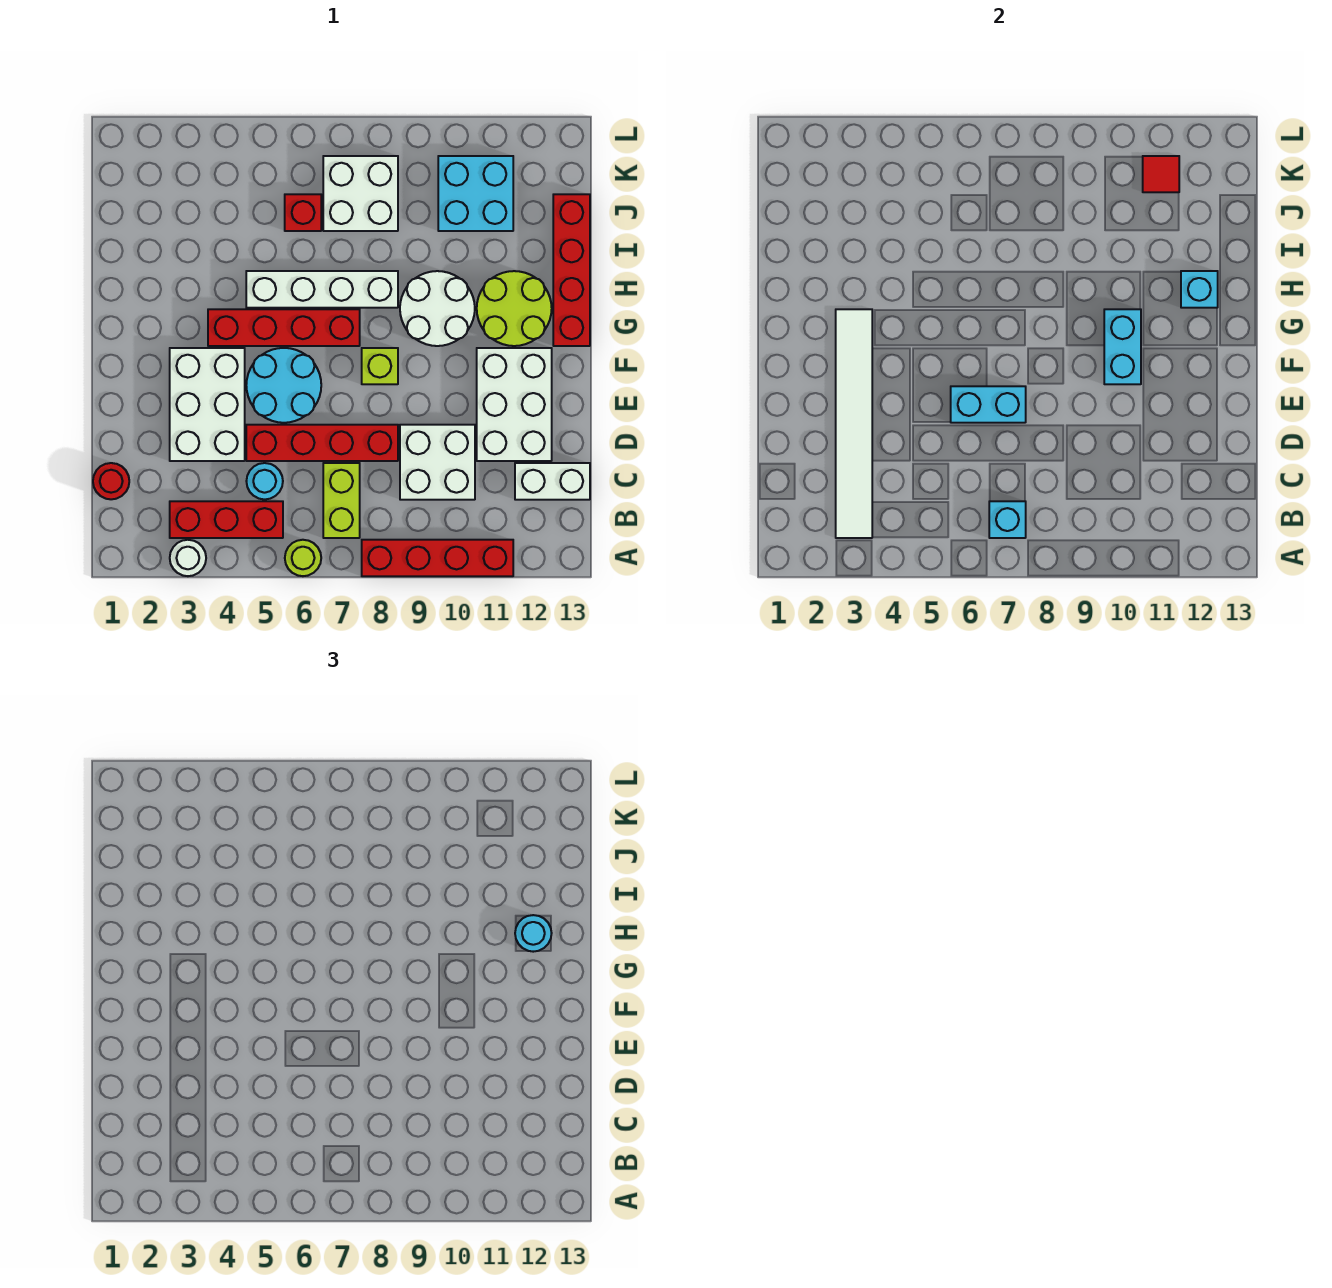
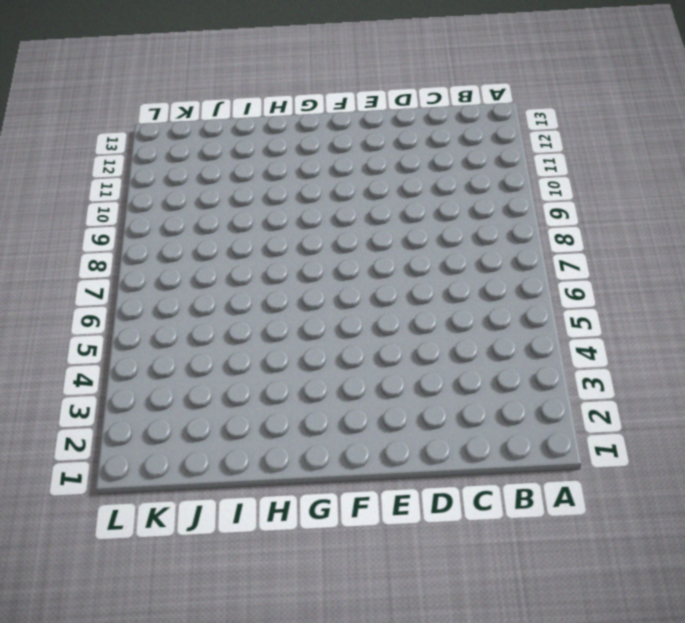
none -> white 1x1 round brick [170,540,206,576]
none -> lime 1x1 round brick [285,540,321,576]
none -> red 1x4 brick [362,540,513,576]

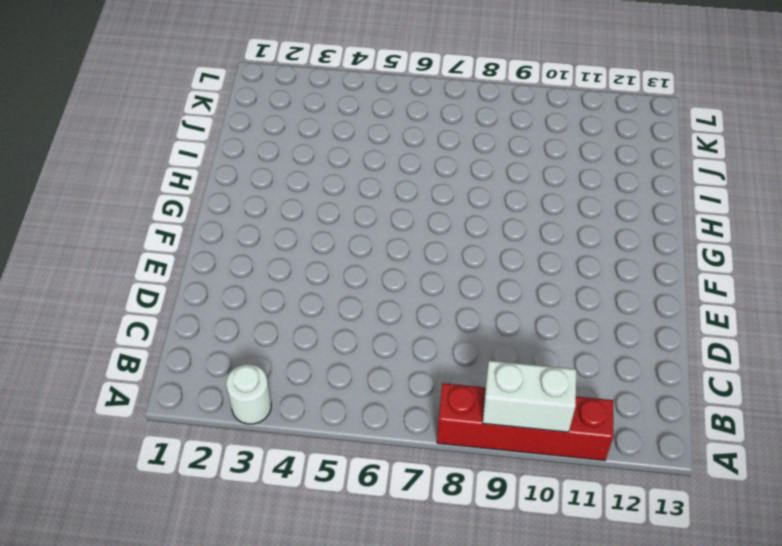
white 1x2 brick [483,361,576,432] -> white 1x2 brick moved to [515,463,590,500]
none -> lime 1x1 round brick [285,540,321,576]
none -> red 1x3 brick [170,501,283,538]
none -> lime 1x2 brick [323,463,360,538]

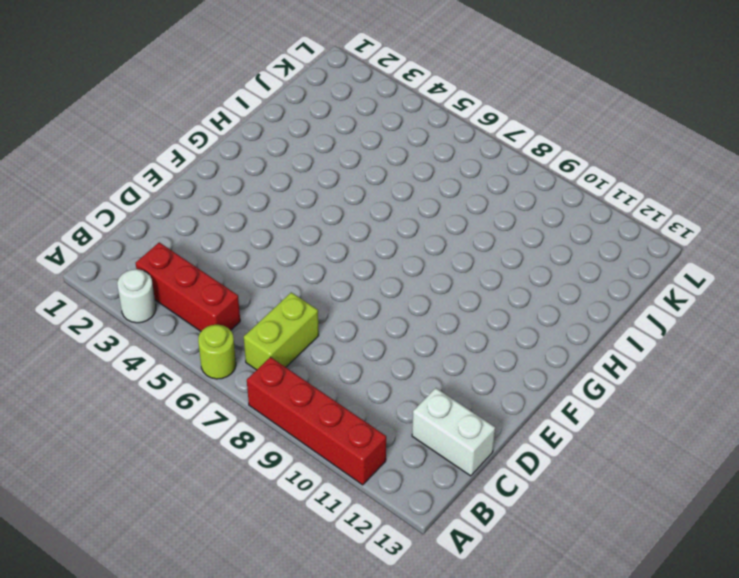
none -> red 1x1 round brick [93,463,129,499]
none -> cyan 1x1 round brick [246,463,283,499]
none -> white 2x2 brick [400,425,475,500]

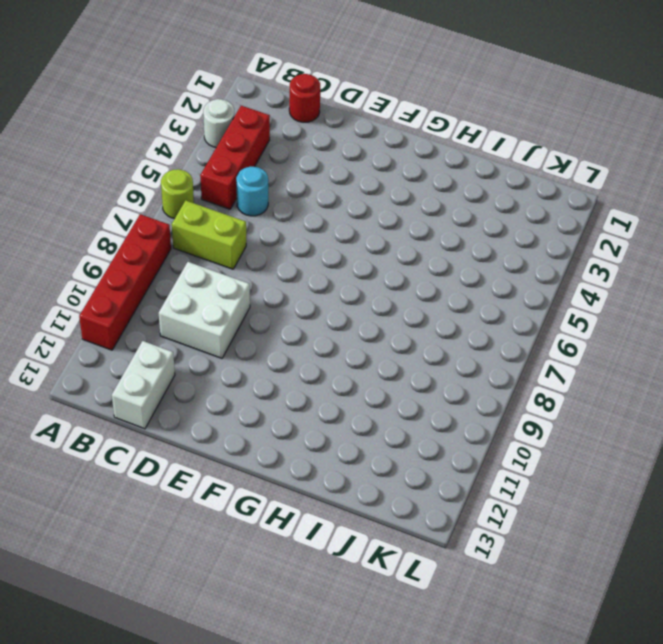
none -> white 2x3 brick [170,348,245,461]
none -> red 1x4 brick [246,425,398,461]
none -> white 2x3 brick [477,348,552,461]

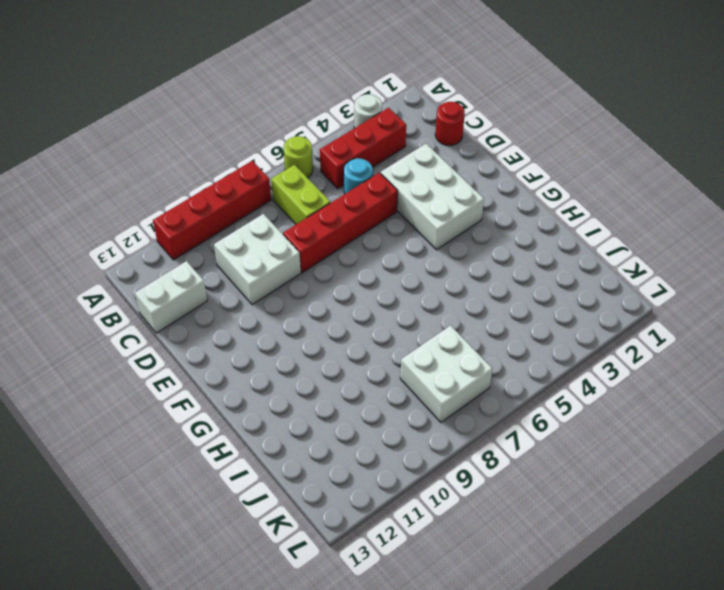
none -> white 2x3 brick [477,348,552,461]
none -> cyan 2x2 round brick [246,348,321,423]
none -> lime 1x1 brick [362,348,398,384]

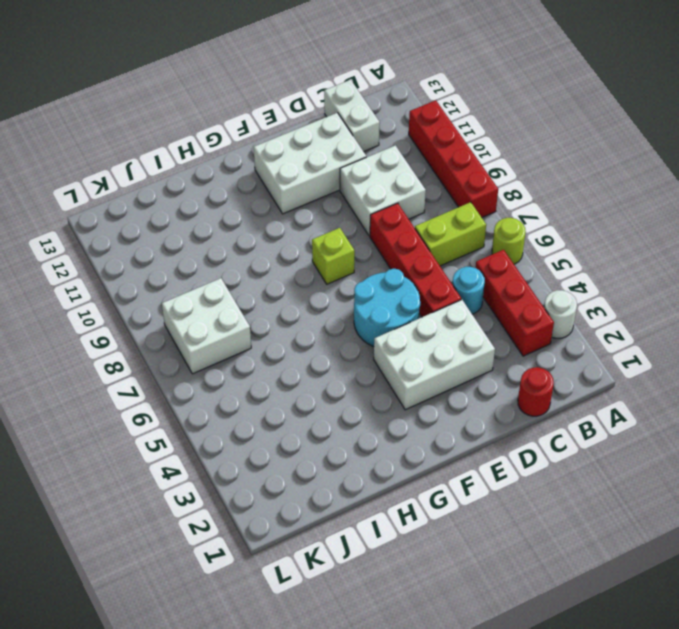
none -> red 1x4 brick [208,309,360,346]
none -> white 2x2 round brick [400,271,475,346]
none -> lime 2x2 round brick [477,271,552,346]

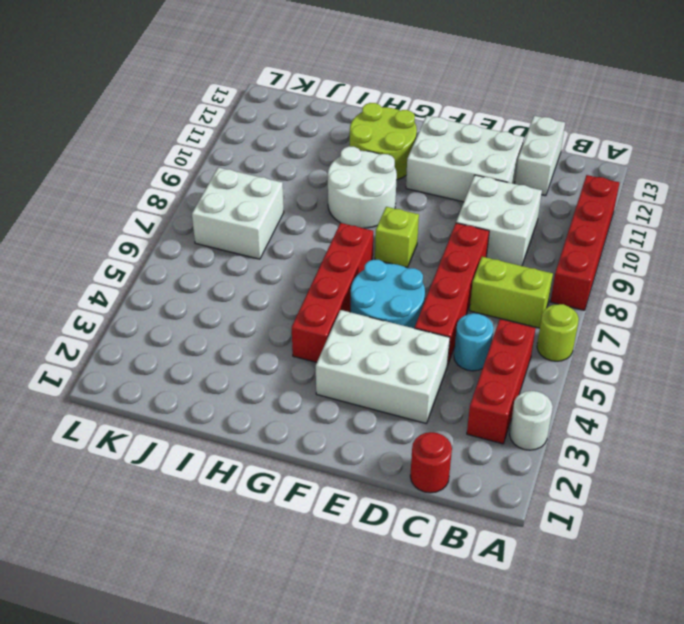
none -> red 1x4 brick [553,194,590,346]
none -> white 1x4 brick [246,271,398,308]
none -> red 1x1 brick [285,194,321,231]

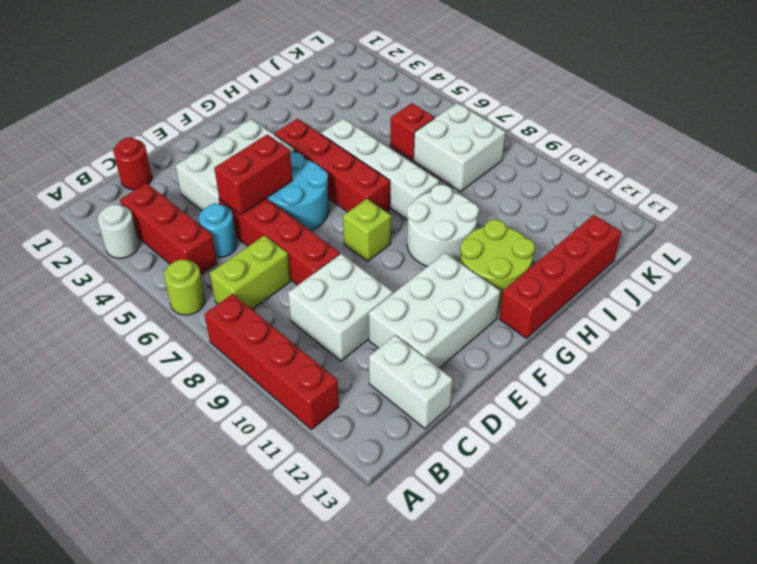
red 1x2 brick [214,134,292,215] -> none
none -> cyan 2x2 brick [438,156,513,231]
none -> white 1x6 tile [836,309,872,538]
none -> cyan 1x1 brick [989,501,1026,538]

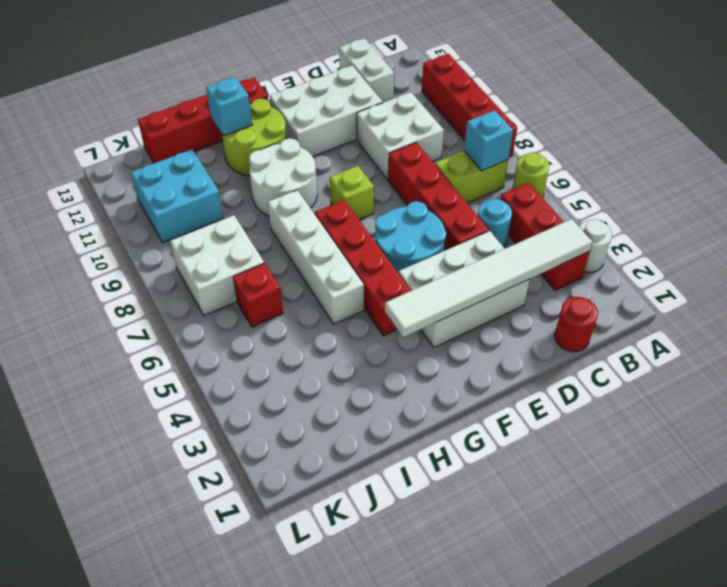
none -> cyan 1x2 brick [951,386,1026,423]
none -> cyan 1x2 brick [1104,309,1141,384]
none -> red 1x1 tile [1143,156,1179,192]

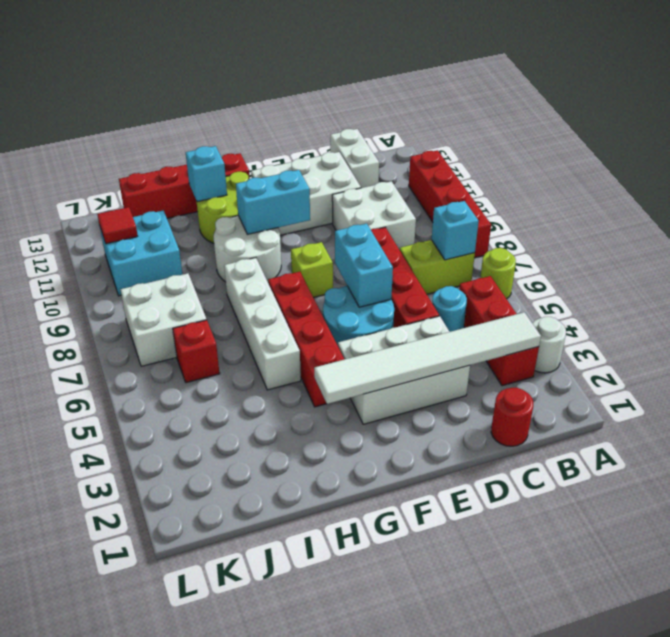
none -> cyan 1x1 round brick [515,915,552,952]

